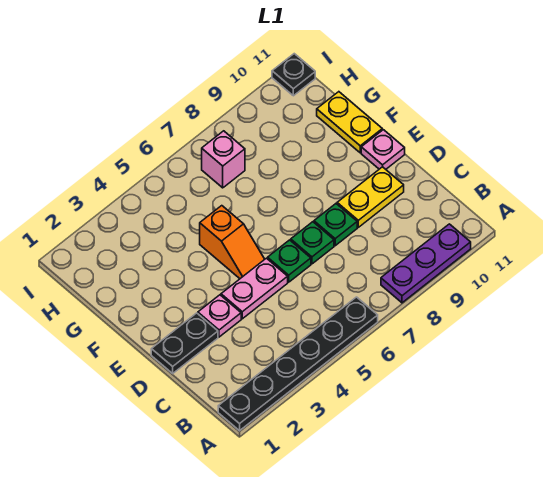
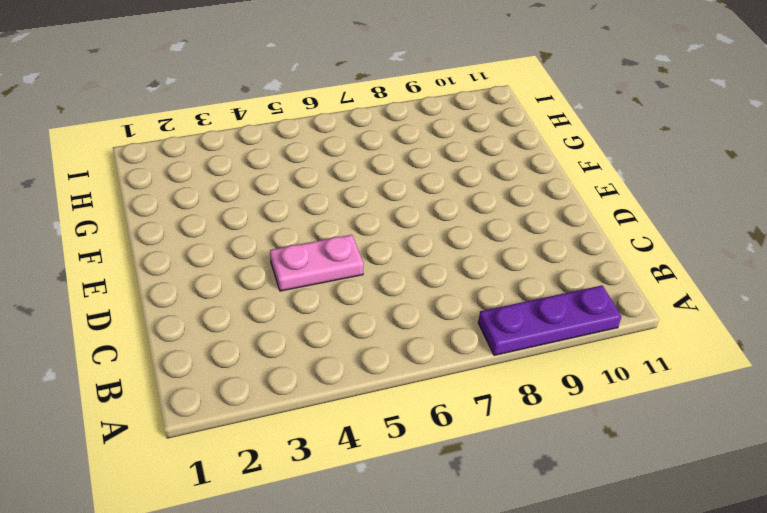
none -> black 1x6 plate [218,297,378,431]
none -> black 1x2 plate [151,313,218,373]
none -> pink 1x1 plate [198,295,241,337]

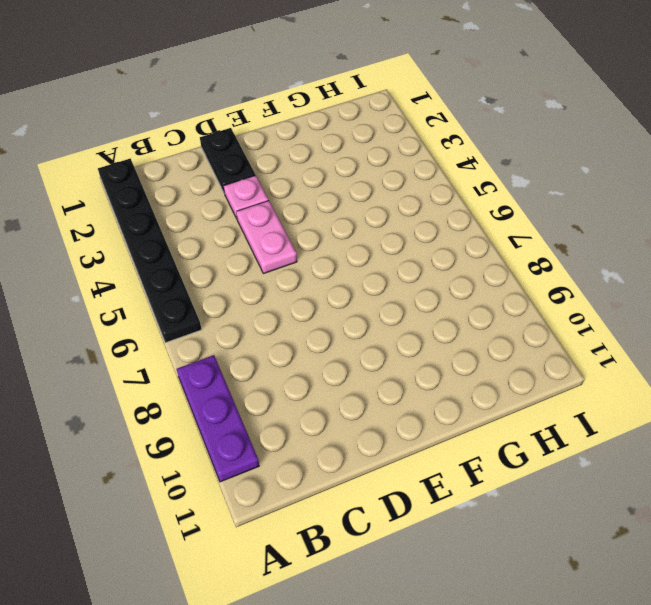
none -> green 1x1 plate [268,240,311,282]
none -> green 1x1 plate [291,222,334,264]
none -> green 1x1 plate [314,204,357,246]

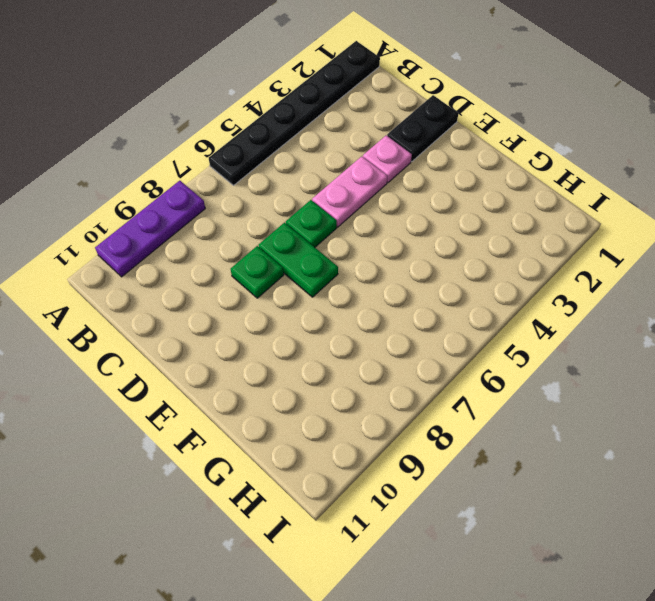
green 1x2 plate [259,223,338,297] -> green 1x1 plate [291,222,334,264]
none -> yellow 1x2 plate [337,167,404,227]
none -> orange 1x2 slope [200,206,265,279]
none -> pink 1x1 plate [361,130,405,169]

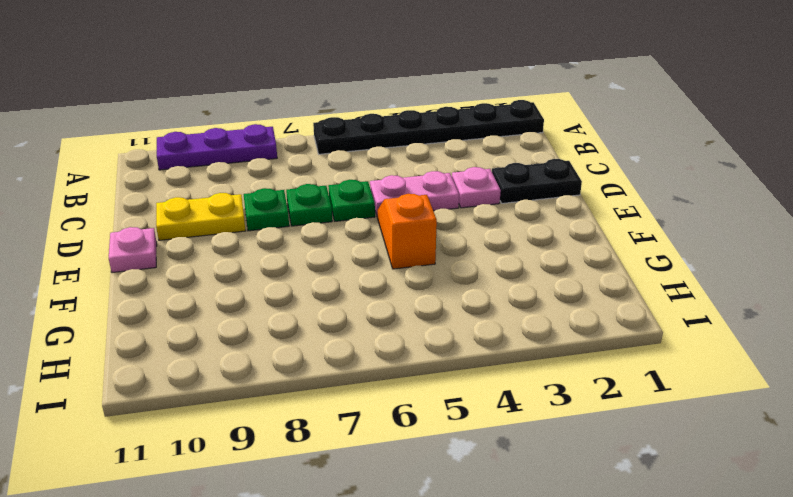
none -> yellow 1x2 plate [317,92,382,153]
none -> pink 1x1 brick [202,131,245,188]
none -> black 1x1 plate [272,54,315,96]

